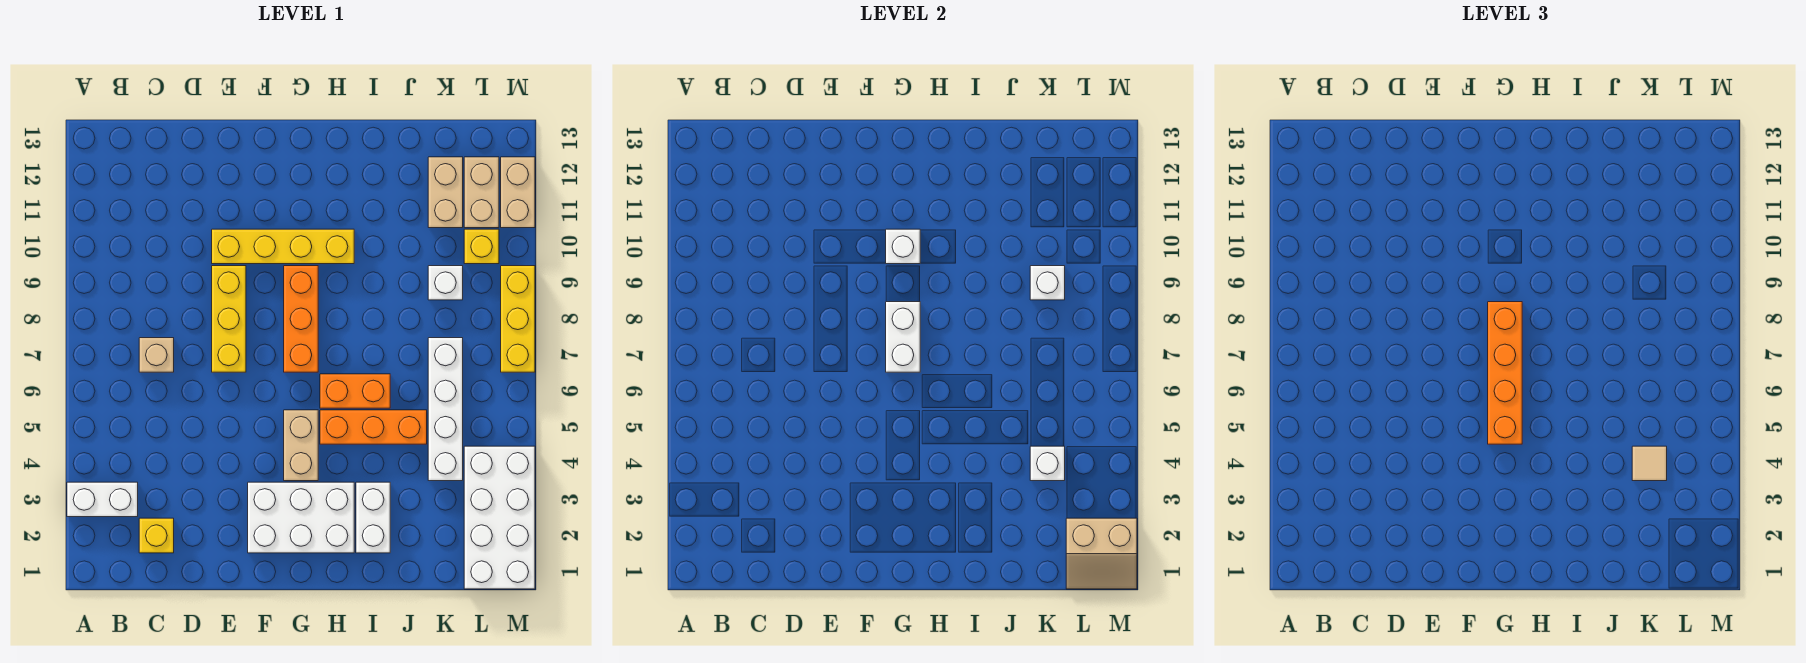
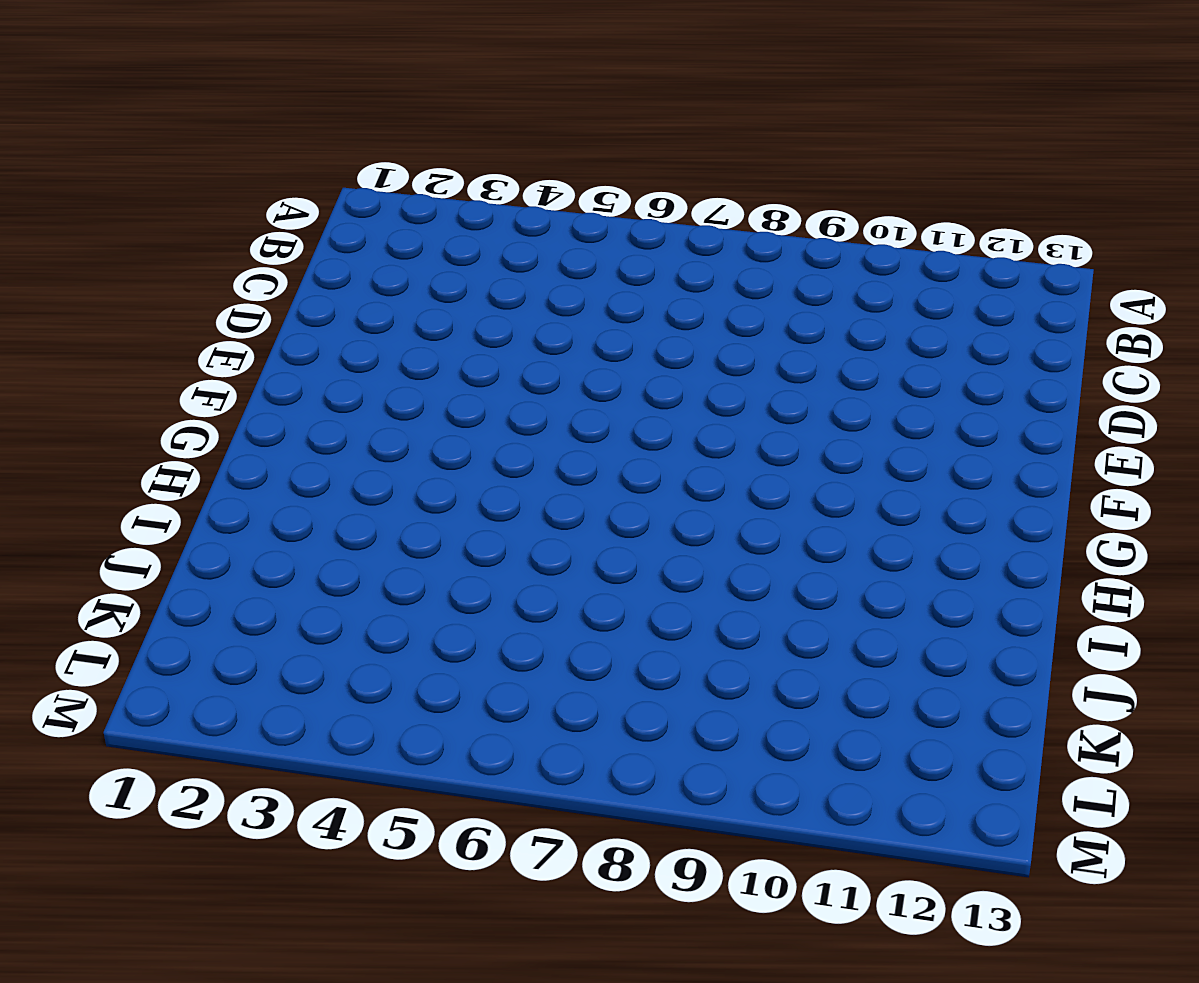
none -> white 1x2 brick [67,482,138,517]
none -> yellow 1x1 brick [139,518,174,553]
none -> tan 1x1 brick [139,338,174,372]

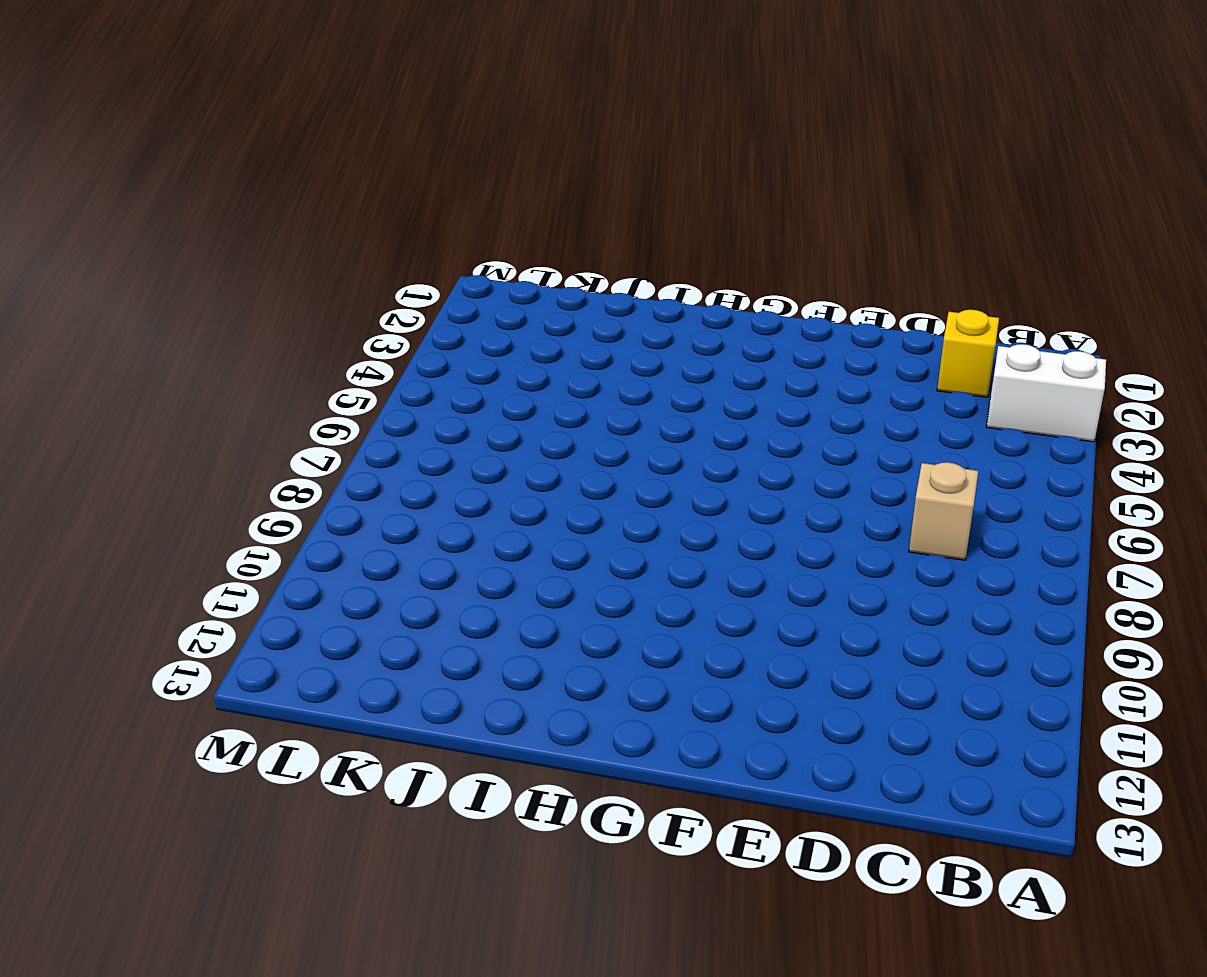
none -> yellow 1x3 brick [212,266,246,372]
none -> yellow 1x4 brick [212,229,354,264]
none -> white 2x3 brick [248,482,354,553]

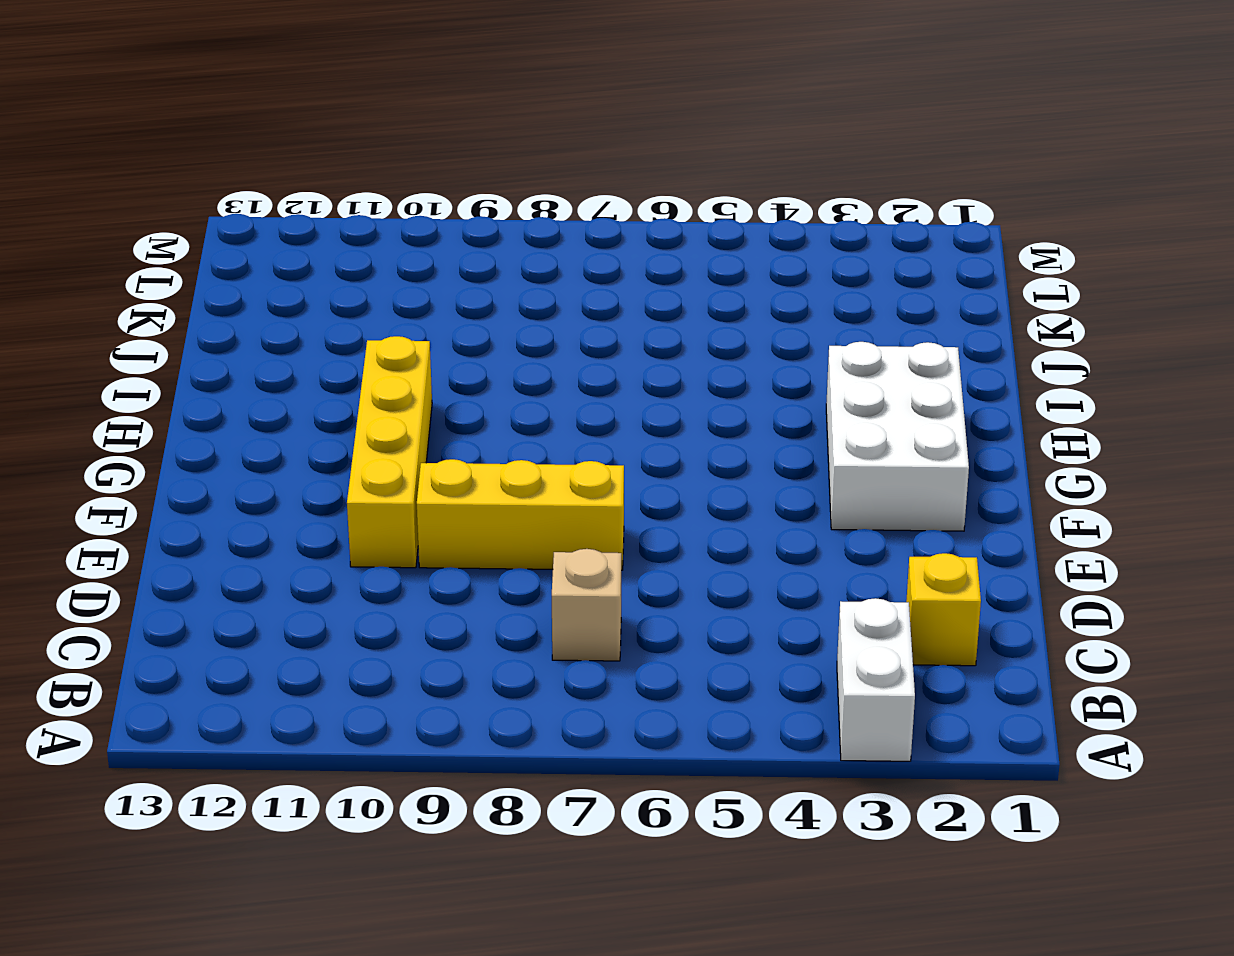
none -> tan 1x2 brick [284,410,318,481]
none -> orange 1x3 brick [284,266,318,372]
none -> orange 1x3 brick [320,410,427,444]

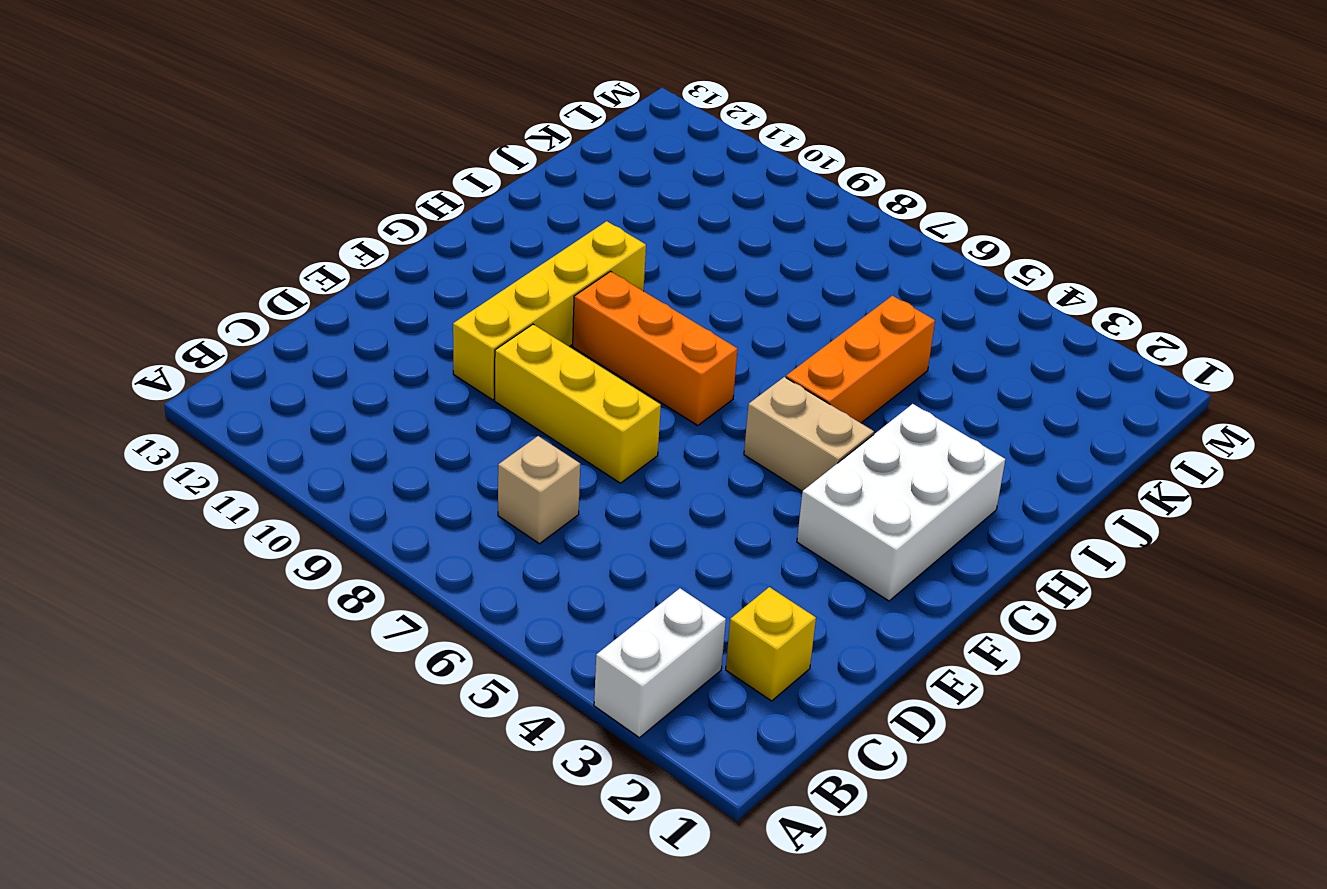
none -> orange 1x2 brick [320,374,390,408]
none -> white 1x2 brick [356,482,390,553]
none -> white 1x4 brick [428,338,463,481]

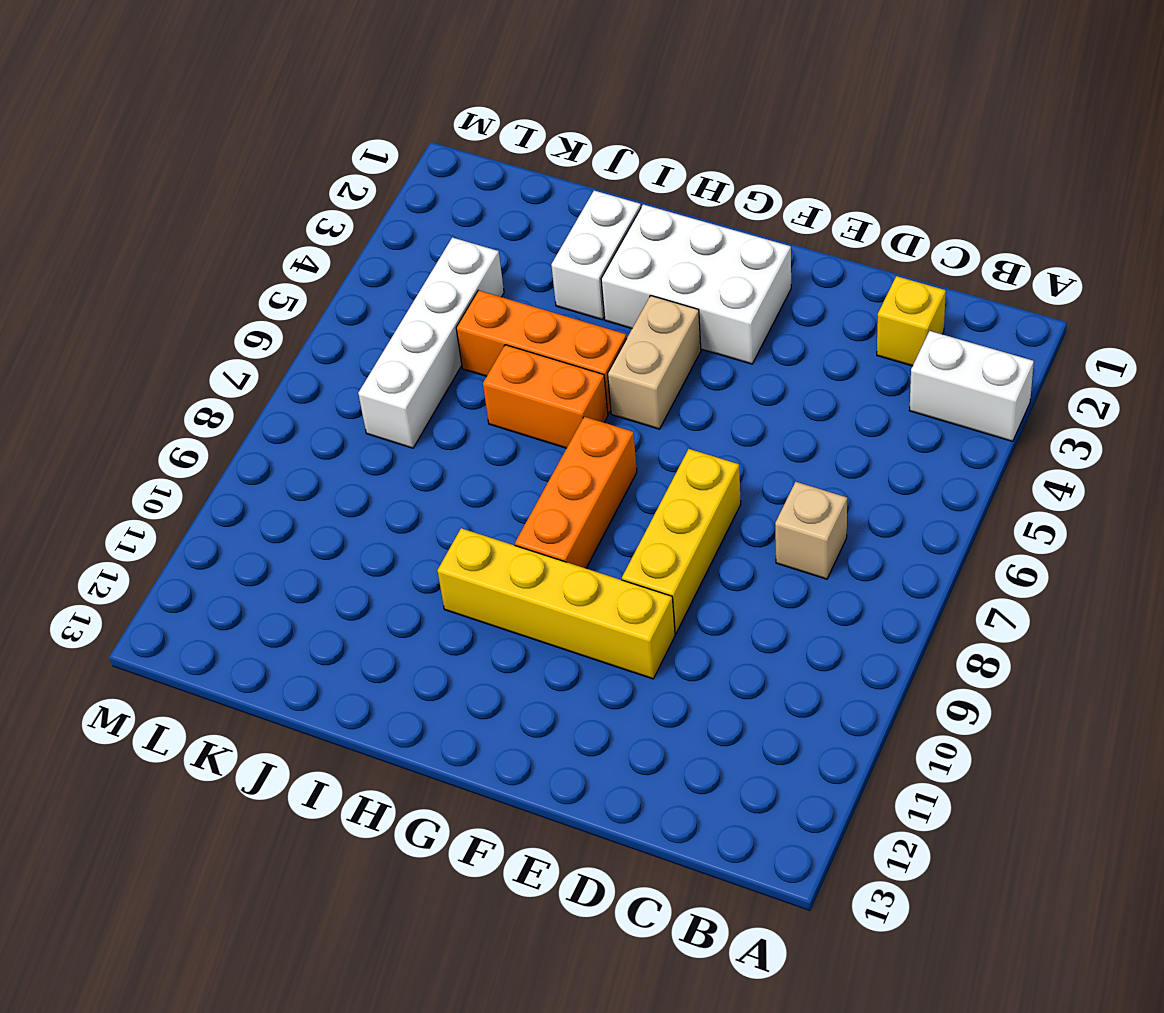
none -> white 1x1 brick [428,266,463,300]
none -> tan 1x2 brick [428,157,463,228]
none -> white 2x4 brick [464,446,535,589]

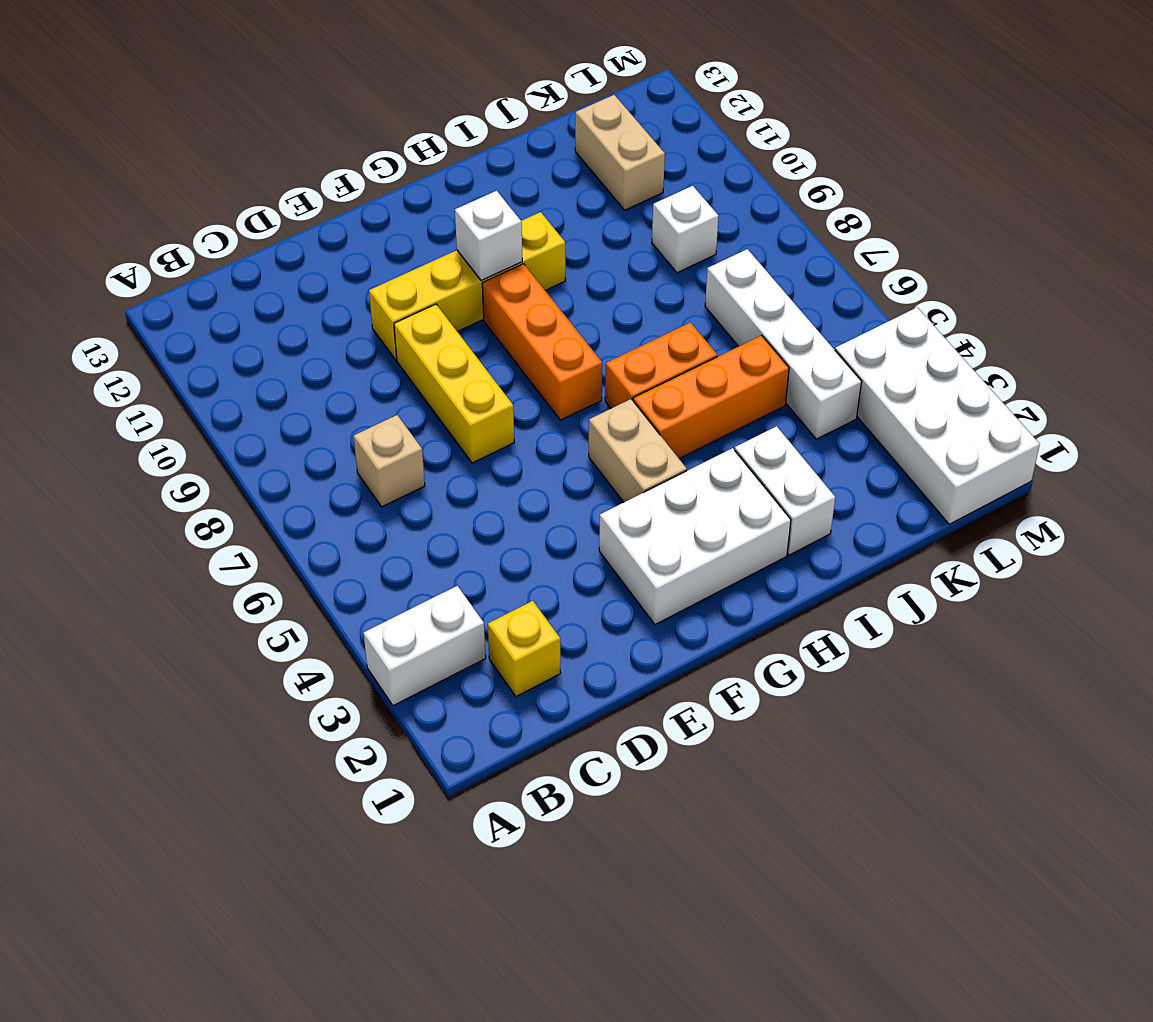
none -> yellow 1x1 brick [464,229,499,264]
none -> tan 1x2 brick [464,157,499,228]
none -> yellow 1x3 brick [501,266,535,372]

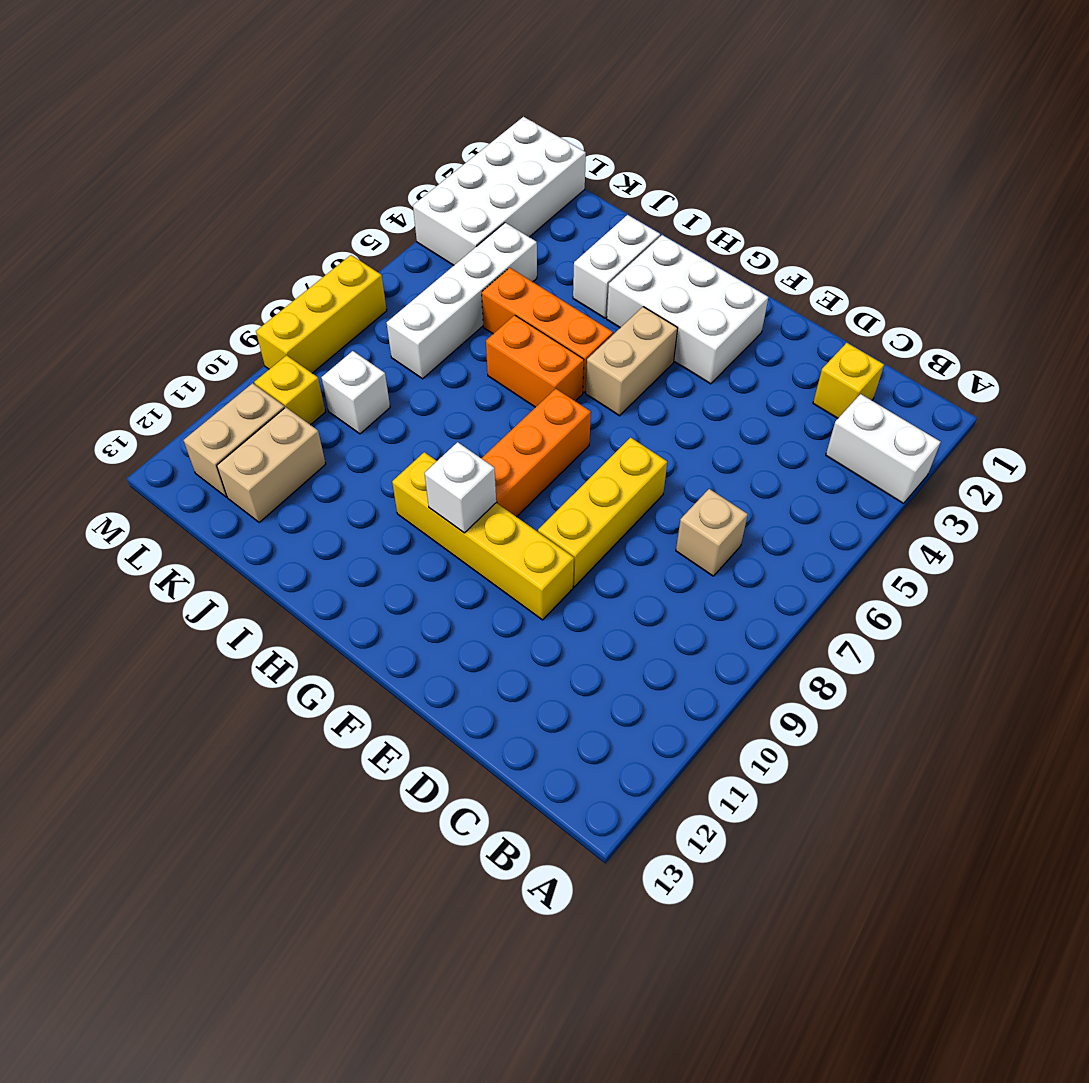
none -> tan 1x2 brick [501,157,535,228]
none -> white 1x2 brick [886,302,920,372]
none -> white 1x1 brick [1030,446,1065,481]

